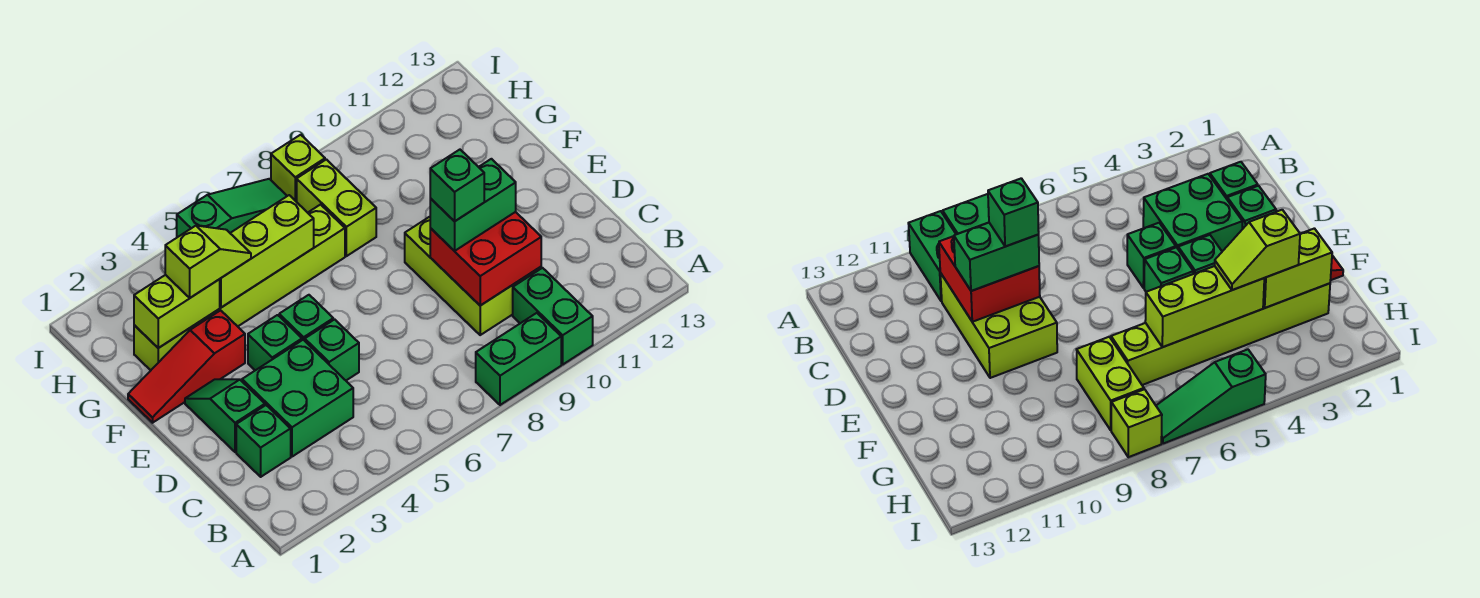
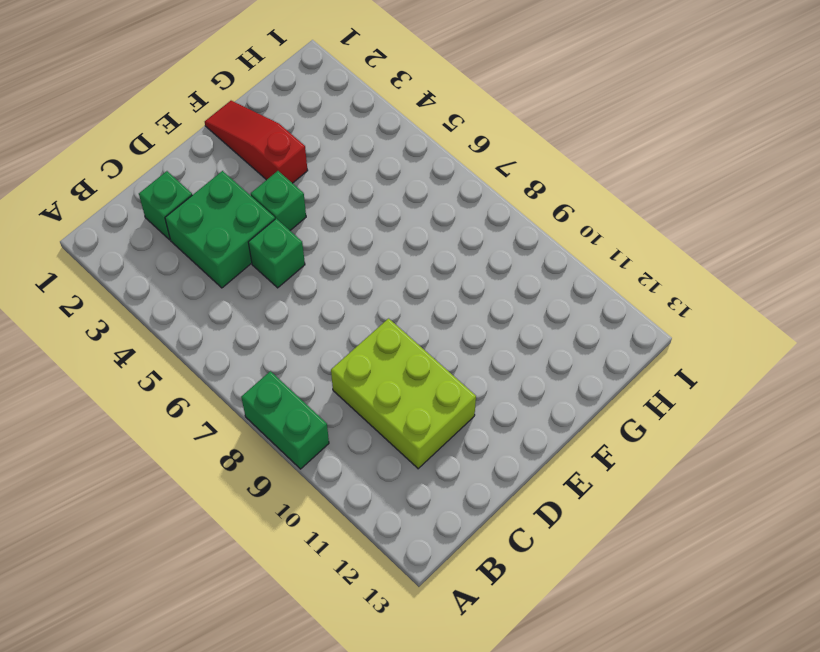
lime 2x3 brick [331,318,476,469] -> lime 2x3 brick turned to [405,217,541,335]
none -> green 1x2 brick [513,268,593,364]
none -> green 1x2 slope [185,379,265,452]
none -> green 1x1 brick [279,295,333,341]

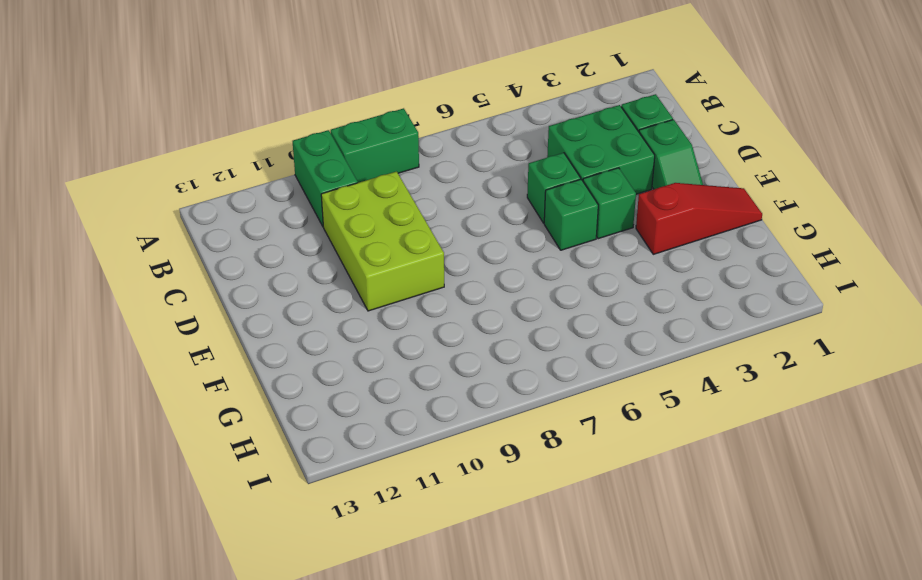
none -> lime 1x6 brick [134,205,345,370]
none -> lime 1x2 brick [297,159,376,256]
none -> green 1x3 slope [177,179,287,237]

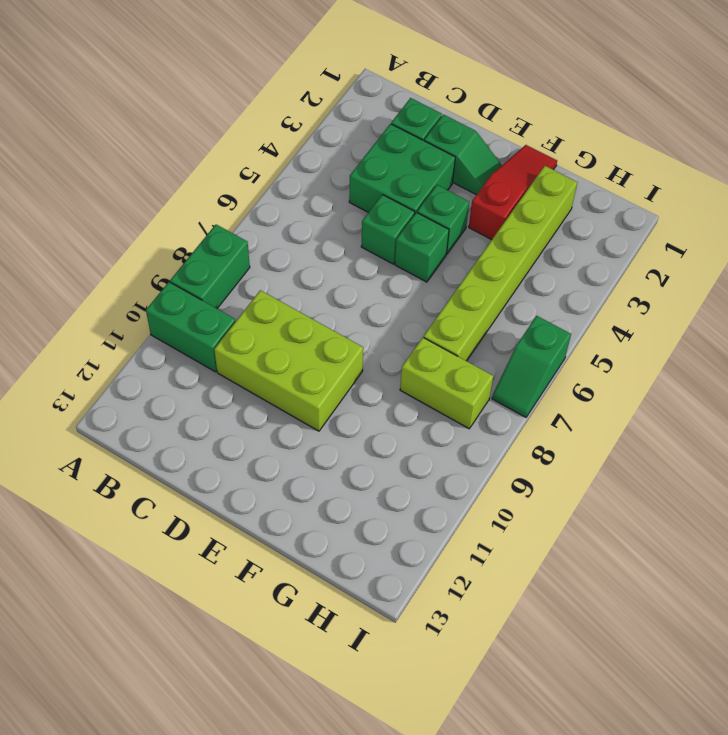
green 1x2 slope [492,316,571,417] -> green 1x3 slope [177,179,287,237]
none -> lime 1x1 brick [271,135,325,202]
none -> red 2x2 brick [430,212,541,306]
none -> lime 1x2 brick [134,275,220,348]

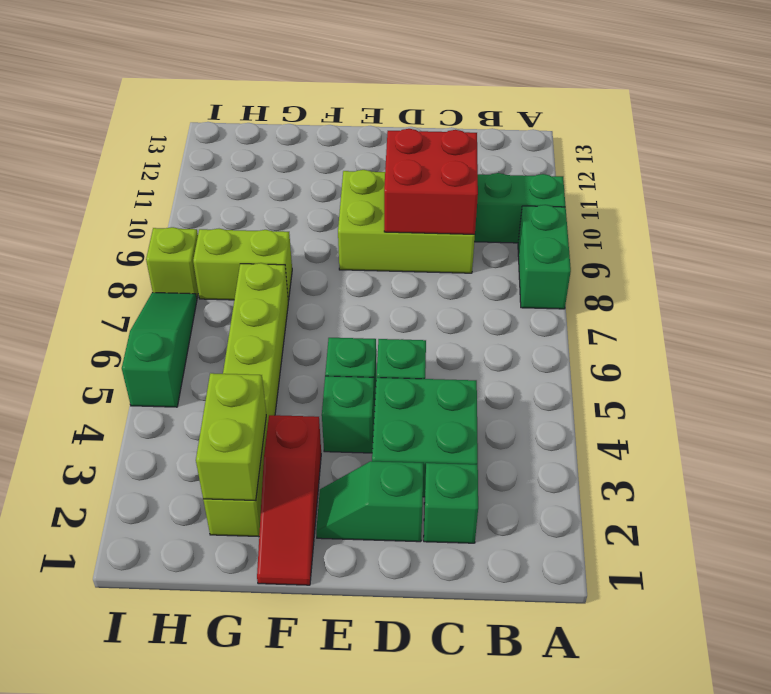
none -> lime 1x3 brick [219,195,314,308]
none -> green 1x2 brick [430,159,516,251]
none -> lime 1x2 slope [165,226,251,298]

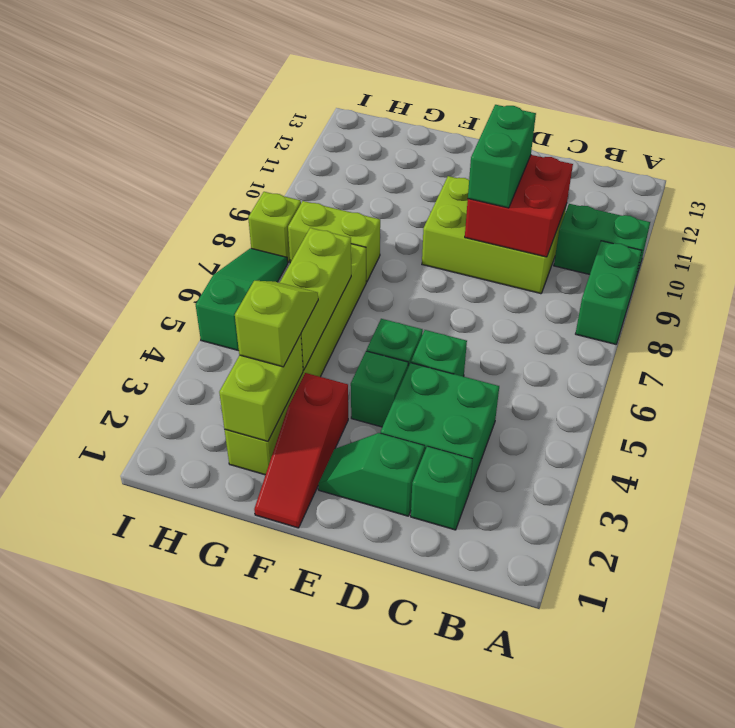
none -> green 1x1 brick [430,150,484,221]

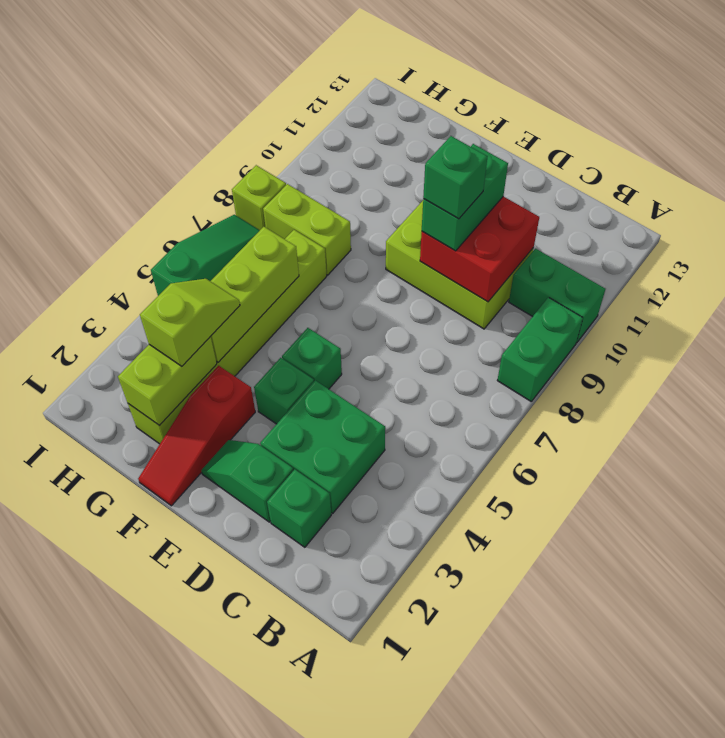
none -> green 1x1 brick [305,319,359,380]

